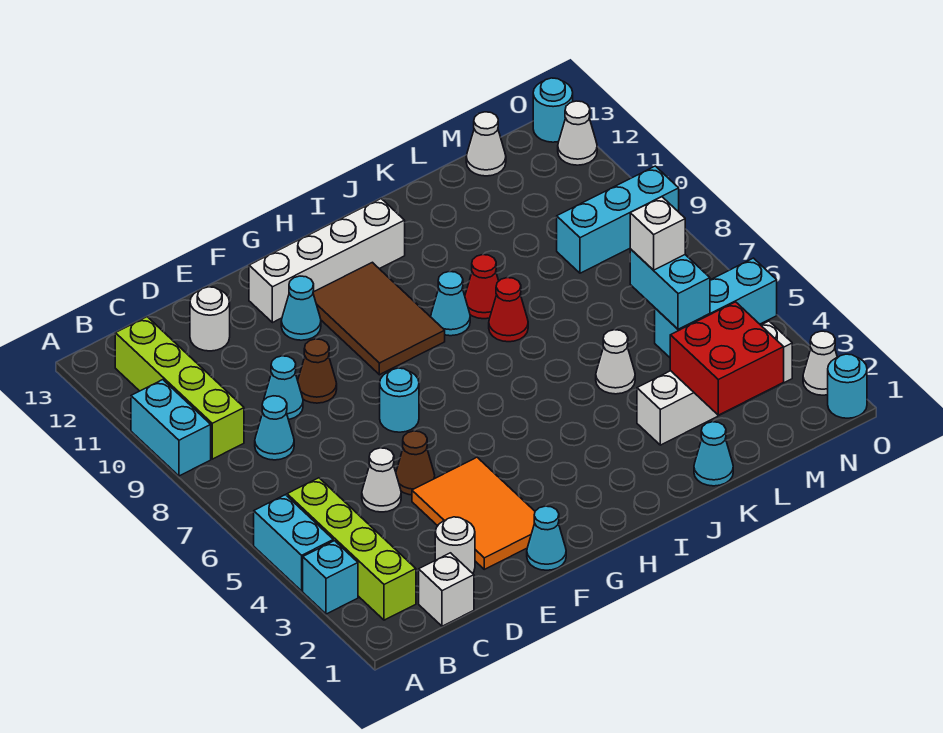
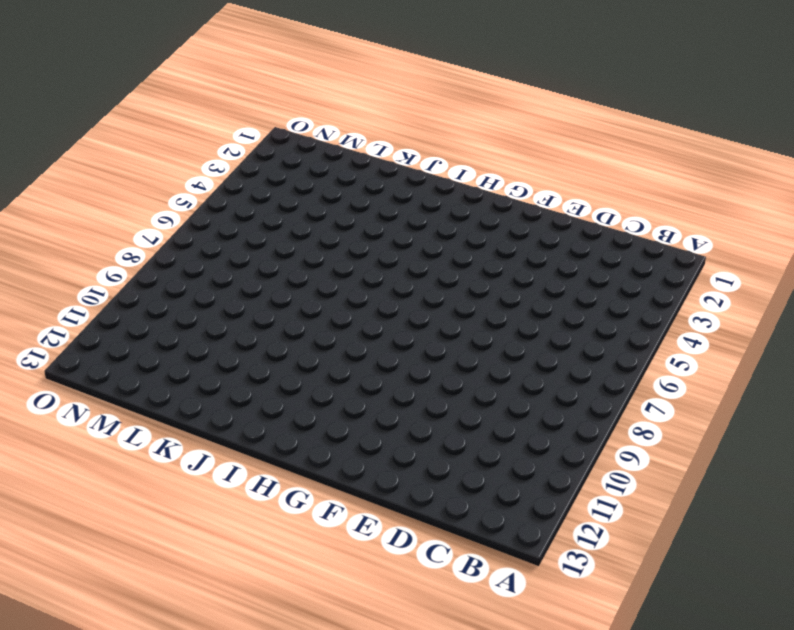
none -> cyan 1x1 brick [303,541,358,614]
none -> cyan 1x2 brick [254,495,333,591]
none -> cyan 1x2 brick [131,380,211,476]
none -> lime 1x4 brick [287,478,416,620]

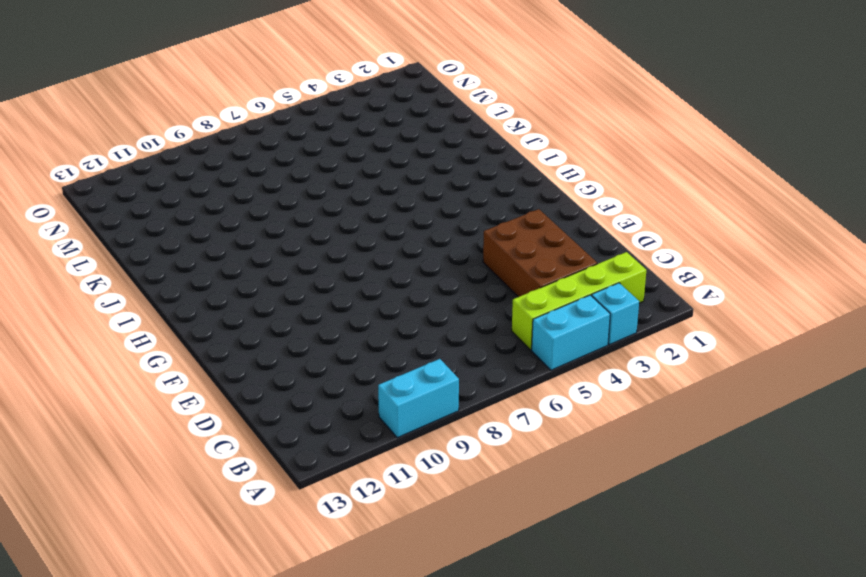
brown 2x3 brick [483,209,597,297] -> orange 2x3 tile [412,457,535,569]
none -> lime 1x4 brick [115,317,244,459]
none -> white 1x1 brick [419,553,474,626]
none -> cyan 1x1 cone [255,396,294,460]
none -> white 1x1 round brick [435,517,475,573]

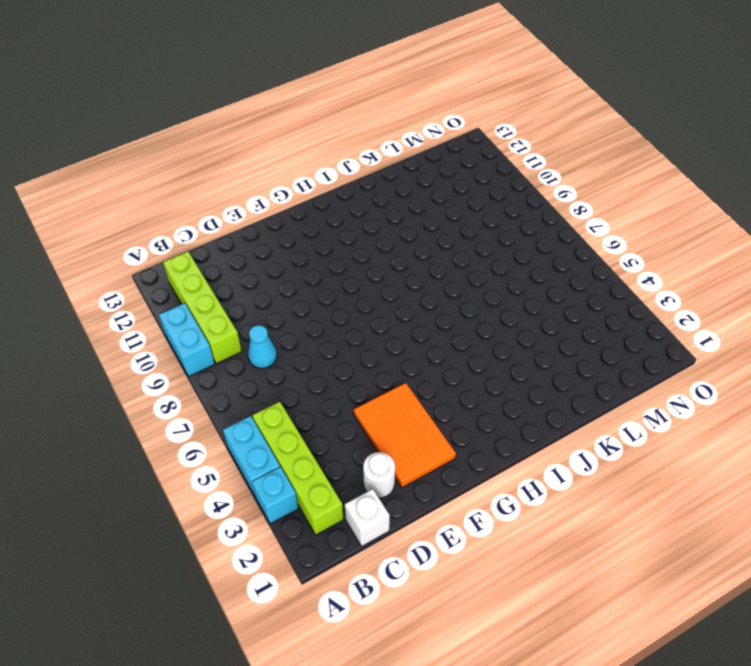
none -> white 1x1 cone [362,448,401,512]
none -> cyan 1x1 cone [264,356,303,420]
none -> white 1x1 round brick [190,287,230,351]
none -> brown 1x1 cone [396,431,435,495]

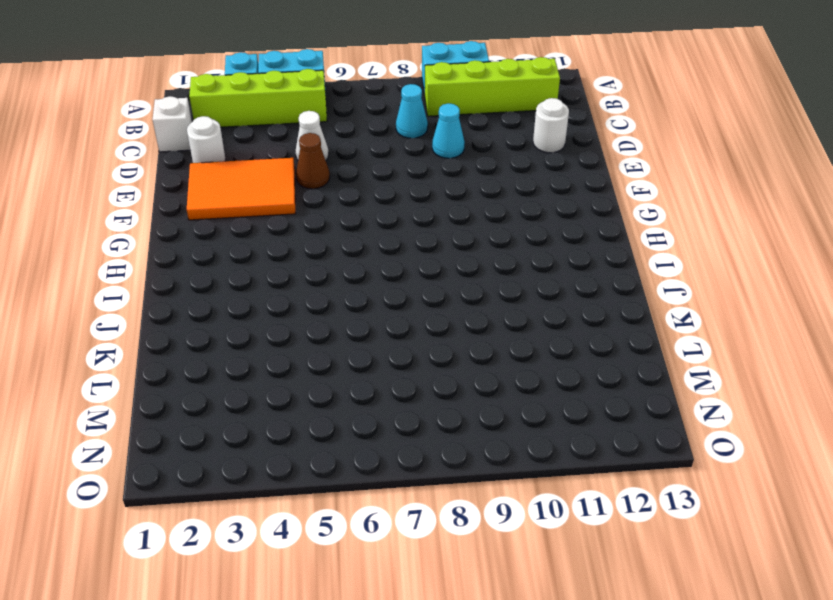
none -> brown 1x1 cone [298,339,337,403]
none -> cyan 1x1 cone [527,506,566,570]
none -> cyan 1x1 round brick [380,368,419,432]
none -> cyan 1x1 cone [281,276,321,340]

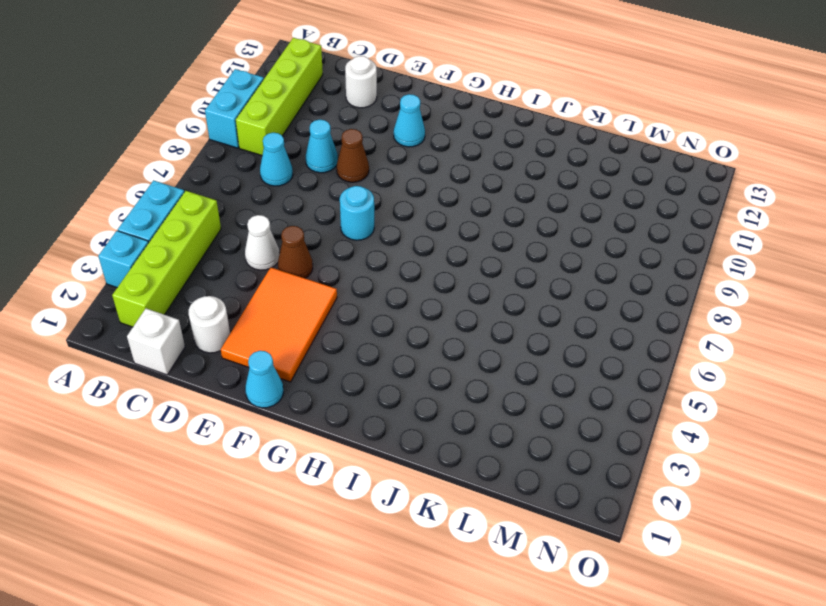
none -> white 1x4 brick [249,199,405,323]
none -> brown 2x3 tile [313,262,445,375]
none -> cyan 1x1 cone [431,271,470,336]
none -> red 1x1 cone [489,278,528,342]

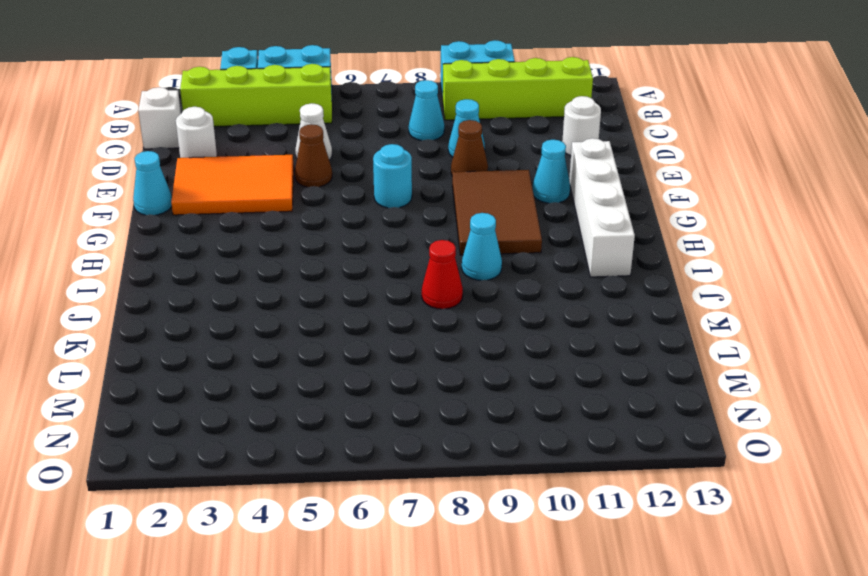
brown 2x3 tile [452,170,542,255] -> brown 2x3 tile turned to [313,262,445,375]
none -> red 1x1 cone [465,255,499,319]
none -> cyan 1x1 cone [694,422,733,486]
none -> white 1x4 brick [637,321,792,445]
none -> white 1x1 cone [596,330,635,394]

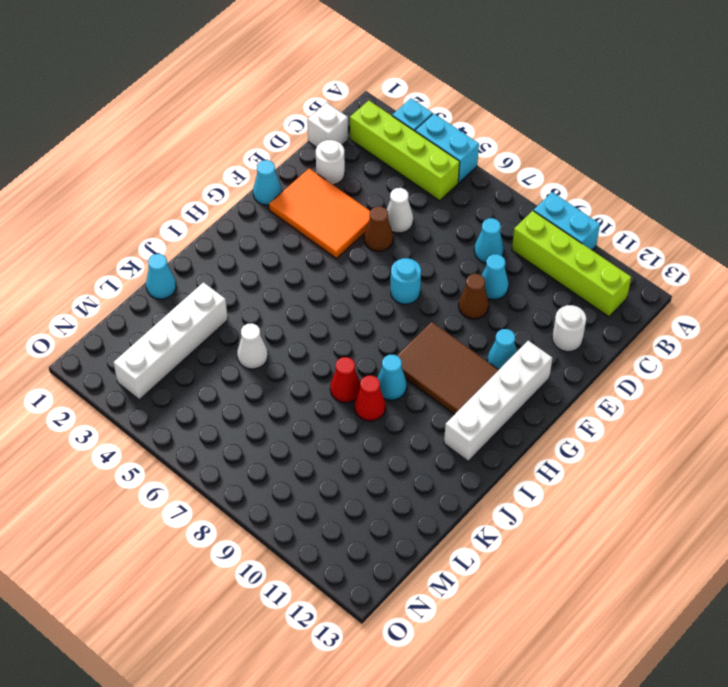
none -> cyan 1x3 brick [655,258,777,357]
none -> cyan 1x3 brick [557,166,679,273]
none -> white 1x1 cone [466,112,506,176]
none -> cyan 1x1 round brick [828,354,867,418]

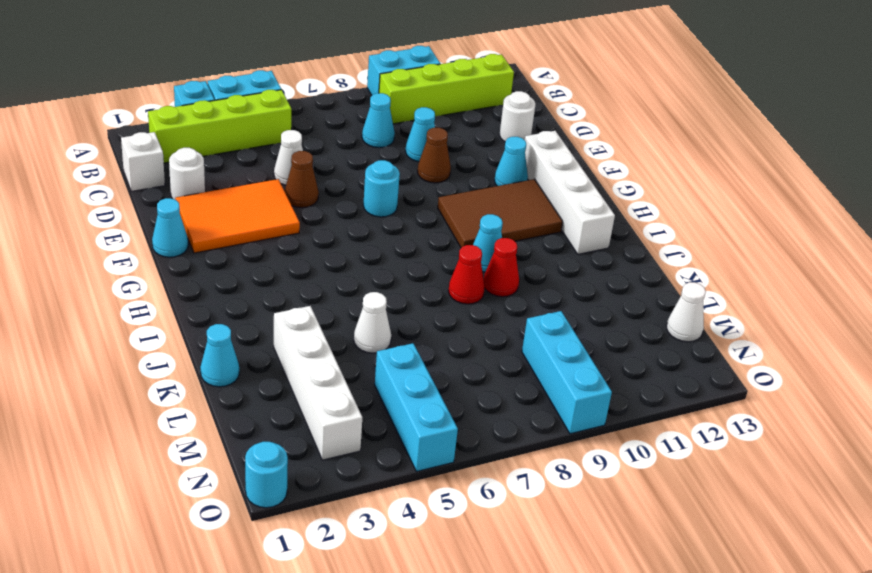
none -> white 1x1 cone [803,331,838,395]
none -> white 1x1 cone [558,101,597,165]
none -> cyan 1x1 round brick [533,78,573,142]
none -> red 2x2 brick [670,302,784,415]

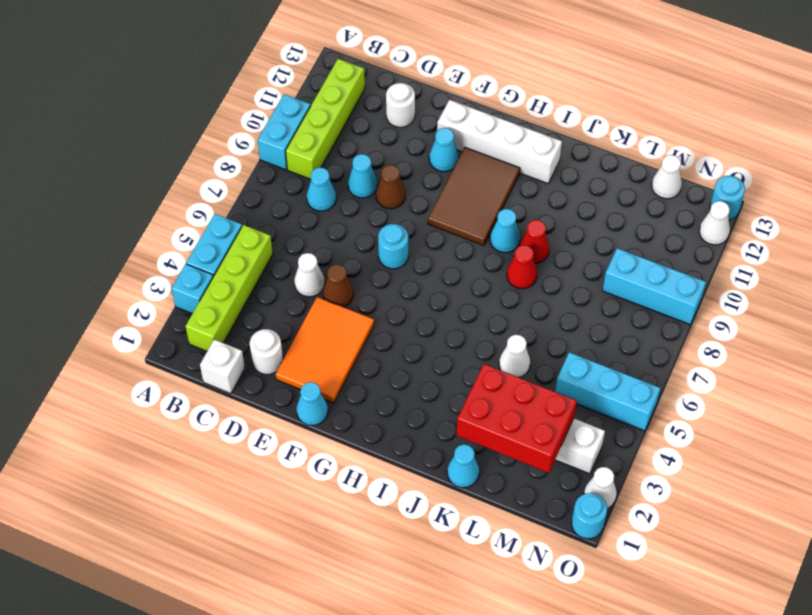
red 2x3 brick [457,364,577,473] -> red 2x2 brick [670,302,784,415]
none -> cyan 1x2 brick [630,249,710,329]
none -> white 1x1 brick [630,197,685,270]

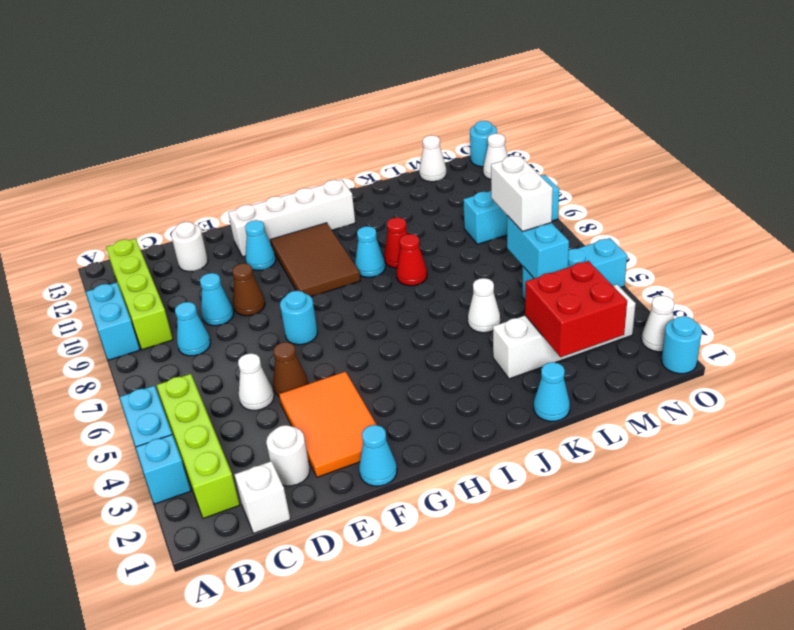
white 1x2 brick [491,156,553,232] -> white 1x1 brick [630,197,685,270]

